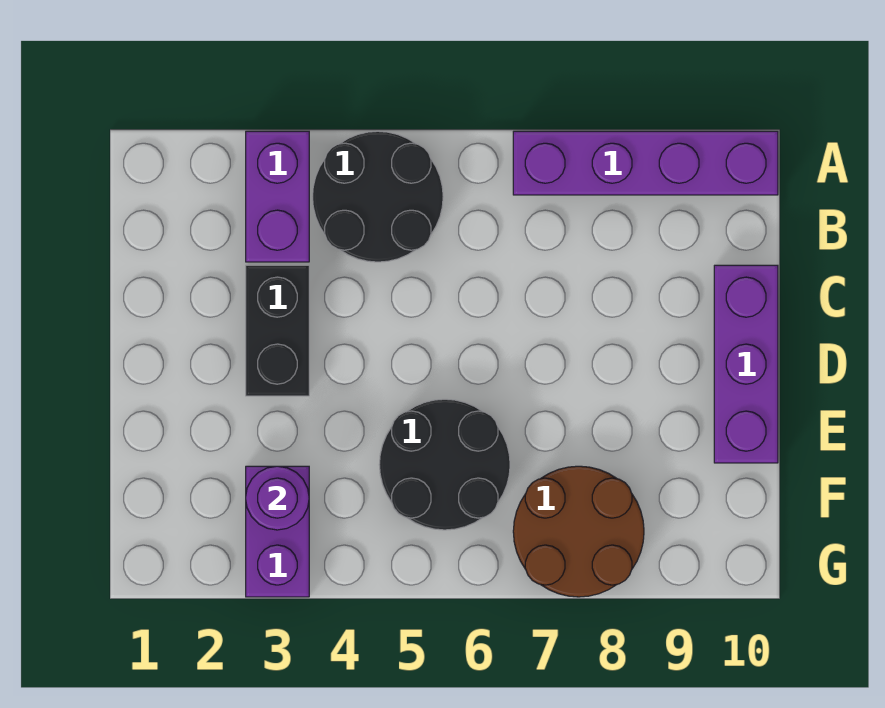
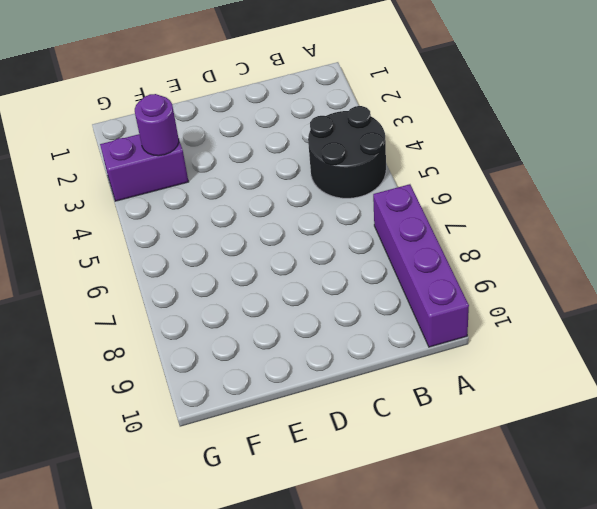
none -> purple 1x2 brick [246,131,309,262]
none -> black 1x2 brick [246,265,309,396]

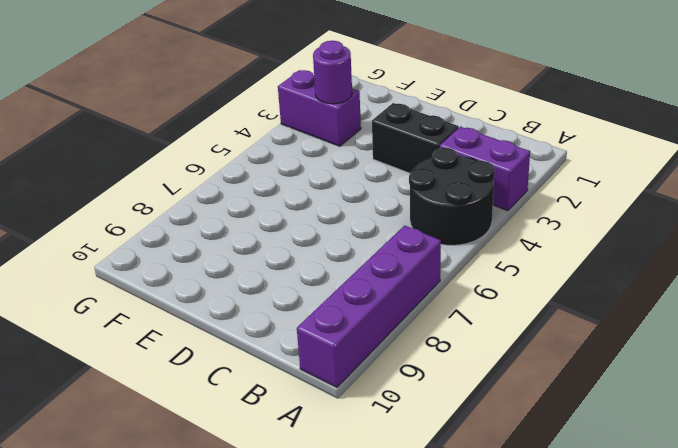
none -> purple 1x3 brick [714,265,778,463]
none -> black 2x2 round brick [379,399,510,530]

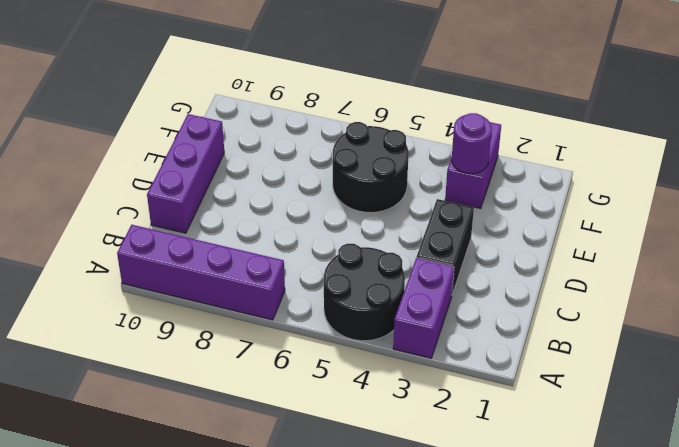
none -> brown 2x2 round brick [513,466,644,597]

